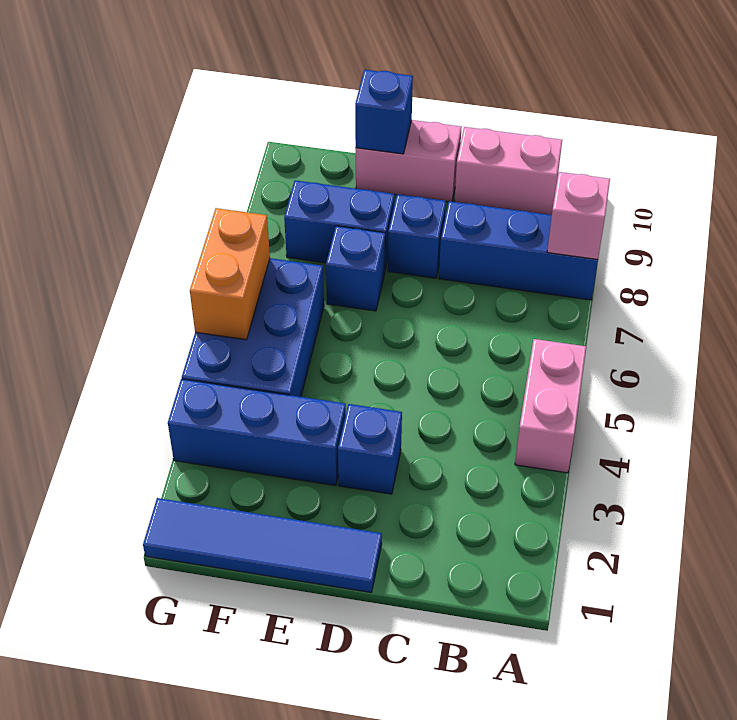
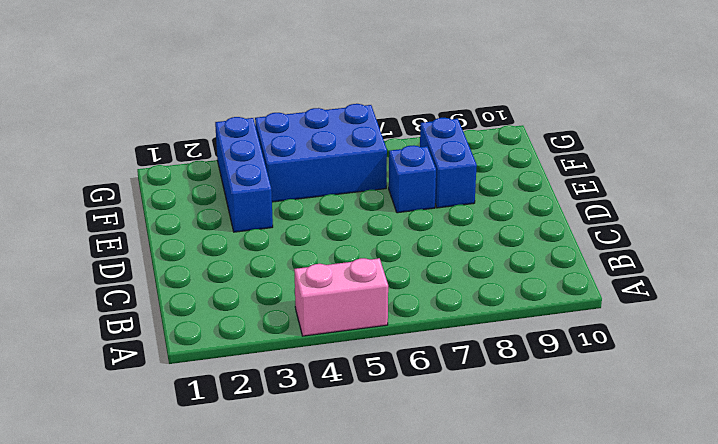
none -> blue 1x3 brick [439,201,598,300]
none -> pink 1x2 brick [454,127,562,215]
none -> blue 1x4 tile [143,498,382,592]

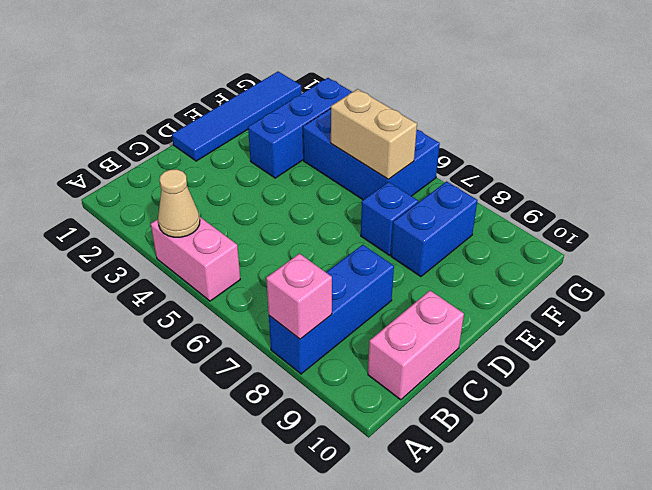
tan 1x1 cone [158,169,200,237] -> none
tan 1x2 brick [331,89,417,179] -> none
none -> blue 1x1 brick [338,404,402,494]
none -> blue 1x1 brick [388,194,446,278]
none -> pink 1x2 brick [356,120,462,202]

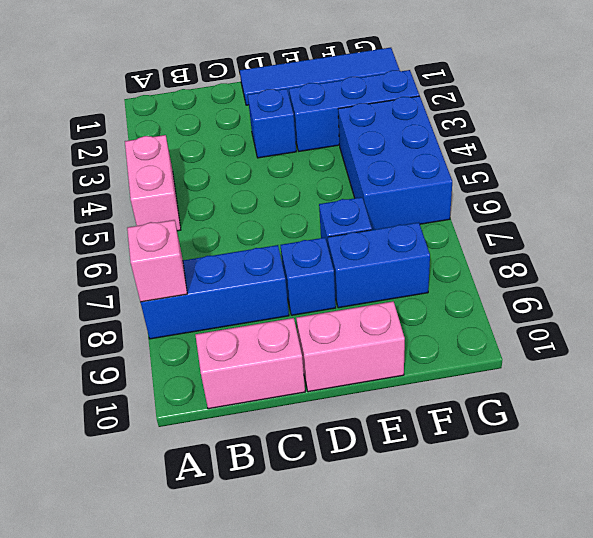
none -> blue 1x1 brick [355,70,413,154]
none -> orange 1x2 brick [190,208,270,340]

